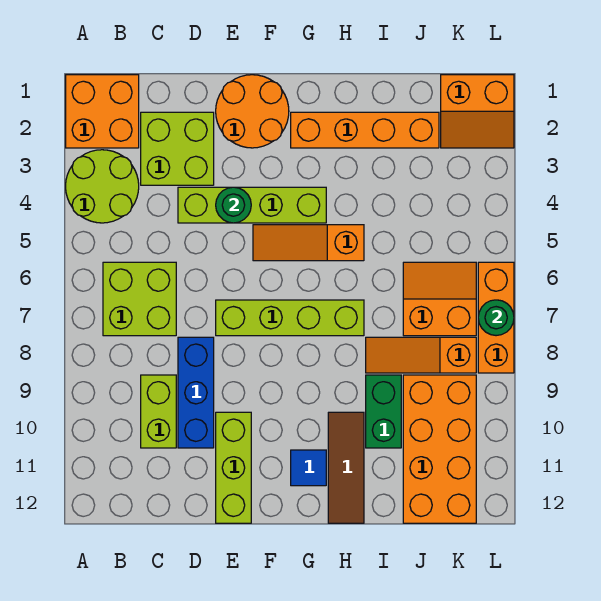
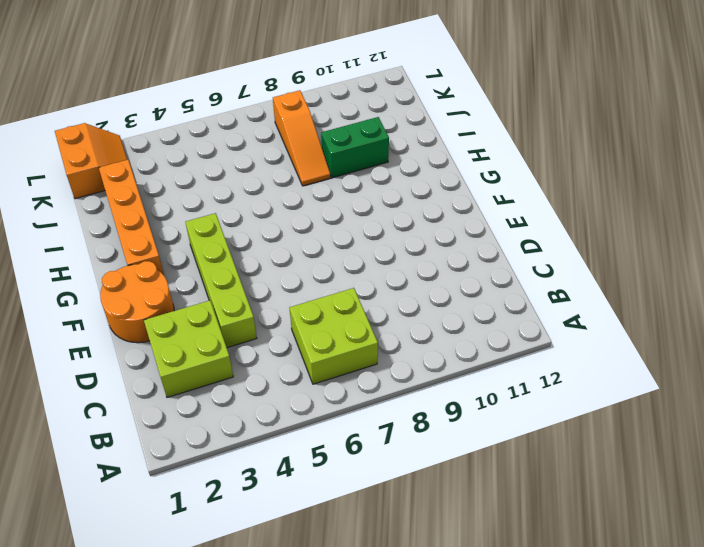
none -> orange 2x2 brick [66,75,139,148]
none -> lime 2x2 round brick [66,150,139,223]
none -> lime 1x2 brick [141,375,176,448]

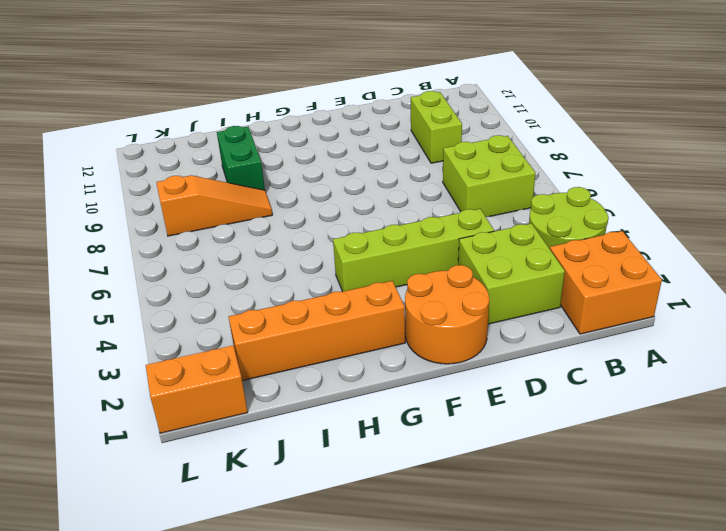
none -> blue 1x3 brick [178,337,214,448]
none -> lime 1x4 brick [216,300,364,336]
none -> lime 1x3 brick [216,412,251,523]

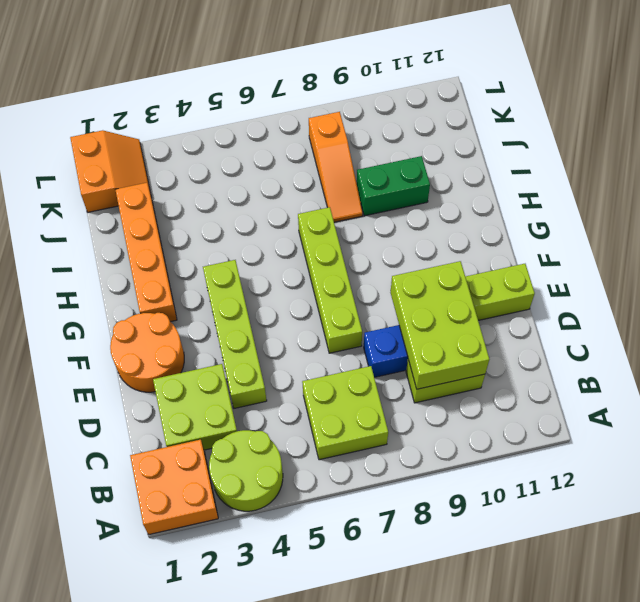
lime 2x3 brick [391,261,489,389] -> none
none -> orange 1x3 slope [253,225,364,261]
none -> blue 1x1 tile [291,450,326,486]
none -> brown 1x3 tile [328,412,364,523]

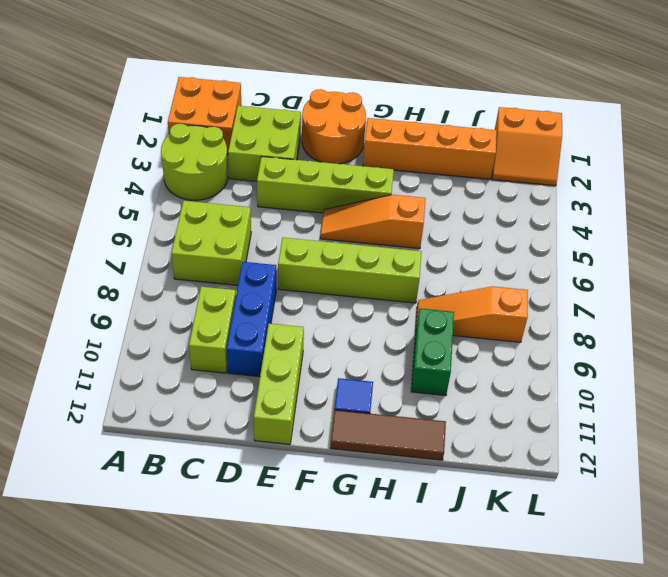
brown 1x3 tile [330,410,446,460] -> brown 1x3 tile turned to [328,412,364,523]
none -> orange 2x2 slope [403,262,476,336]
none -> orange 2x4 brick [403,375,476,523]
none -> orange 1x3 brick [478,262,514,373]

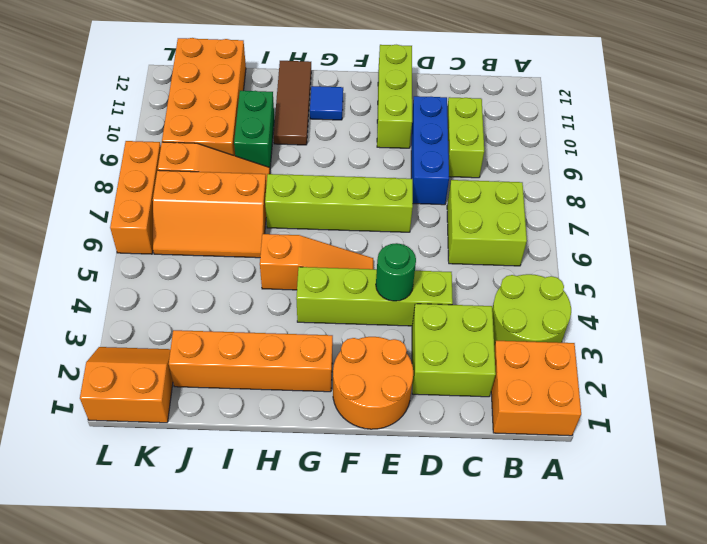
orange 2x3 slope [153,170,266,258] -> orange 2x2 slope [403,262,476,336]
none -> green 1x1 round brick [478,300,514,336]

